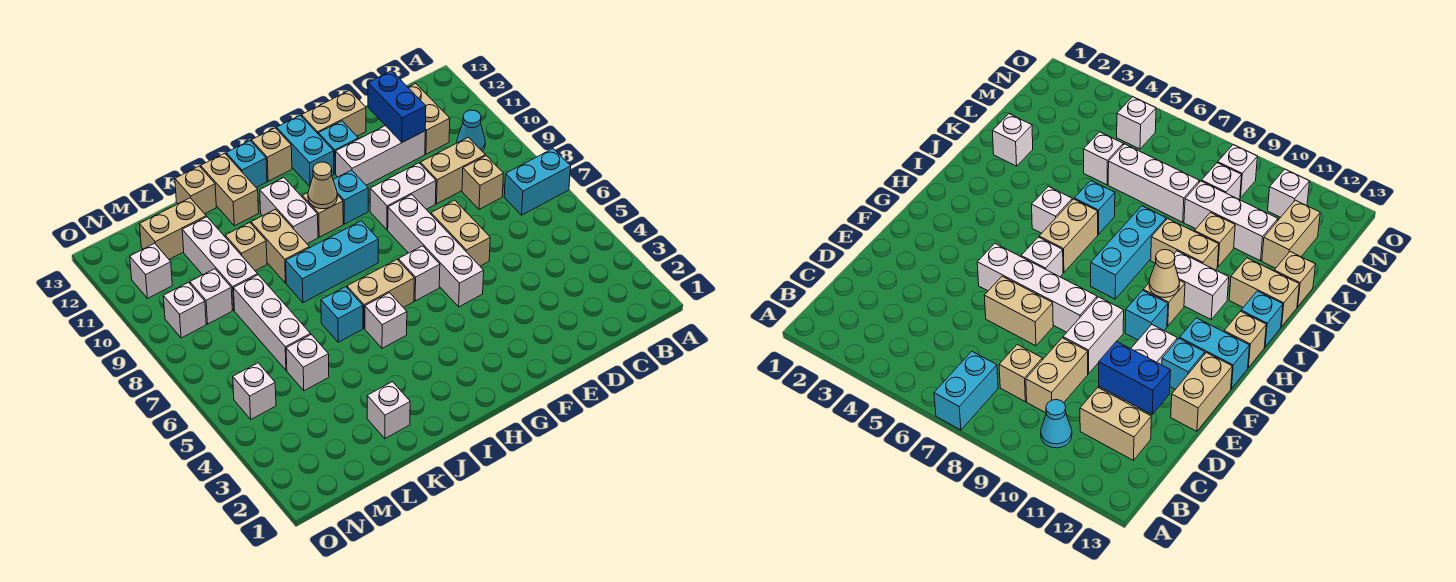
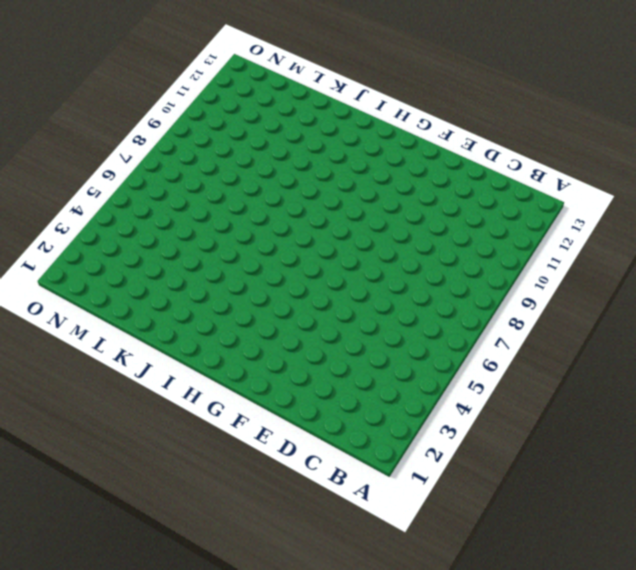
none -> cyan 1x2 brick [504,149,571,215]
none -> cyan 1x1 cone [457,110,485,152]
none -> tan 1x1 brick [462,156,503,209]
none -> tan 1x2 brick [420,137,485,204]

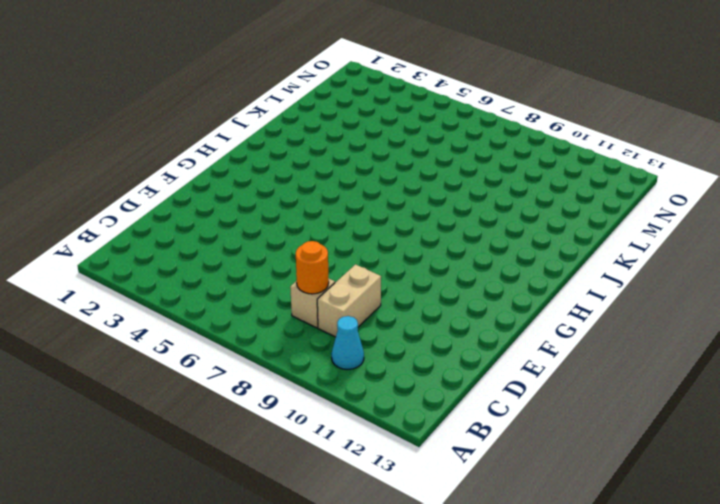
orange 1x1 round brick [296,241,329,294] -> none
none -> cyan 1x2 brick [504,149,571,215]
none -> tan 1x2 brick [408,83,450,154]
none -> white 1x3 brick [336,126,425,185]
none -> tan 1x2 brick [431,200,490,266]

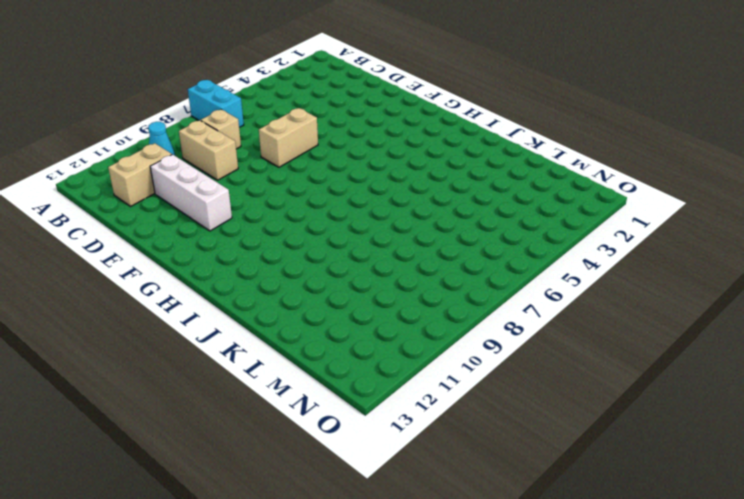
none -> white 1x2 brick [370,163,436,230]
none -> tan 1x2 brick [302,90,366,136]
none -> white 1x4 brick [388,195,484,307]
none -> cyan 1x1 brick [318,121,359,174]

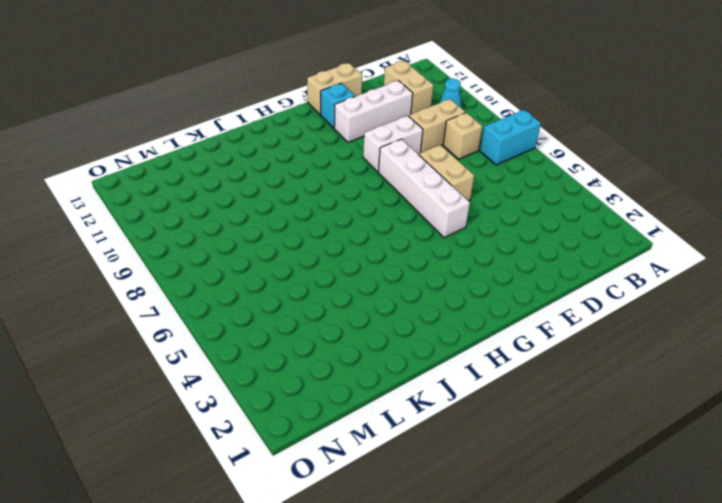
none -> white 1x1 brick [398,246,440,301]
none -> cyan 1x1 brick [333,170,368,224]
none -> cyan 1x2 brick [277,115,334,186]
none -> tan 1x2 brick [347,260,414,328]

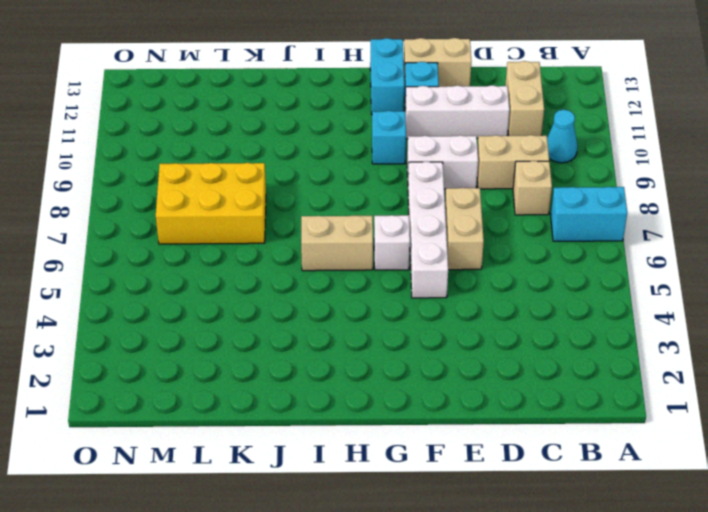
yellow 2x3 brick [156,163,266,244] -> white 1x3 brick [233,275,311,370]
none -> cyan 1x3 brick [286,221,378,303]
none -> tan 1x1 brick [302,193,343,237]
none -> tan 1x1 brick [251,128,292,181]
none -> white 1x1 brick [365,293,407,348]

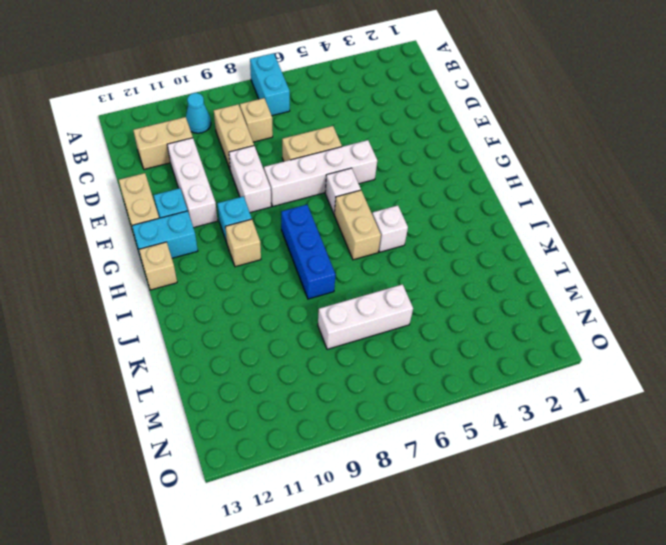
blue 1x3 brick [281,205,336,299] -> cyan 1x3 brick [286,221,378,303]
none -> white 1x2 brick [260,178,318,244]
none -> cyan 1x1 brick [226,141,267,187]
none -> cyan 1x1 brick [321,287,363,342]
none -> tan 1x2 brick [251,209,309,283]

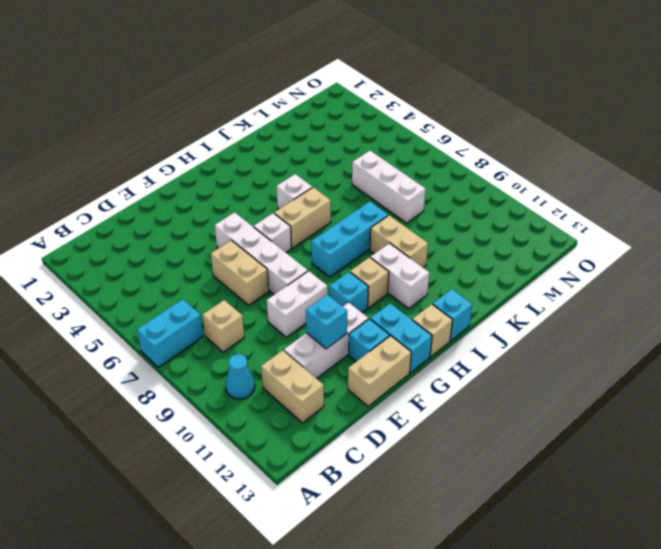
cyan 1x1 brick [306,294,347,349] -> cyan 1x1 brick moved to [321,287,363,342]
none -> tan 1x2 brick [420,137,485,204]
none -> tan 1x2 brick [201,153,259,226]
none -> white 1x1 brick [367,382,410,438]
none -> tan 1x1 brick [225,223,267,271]

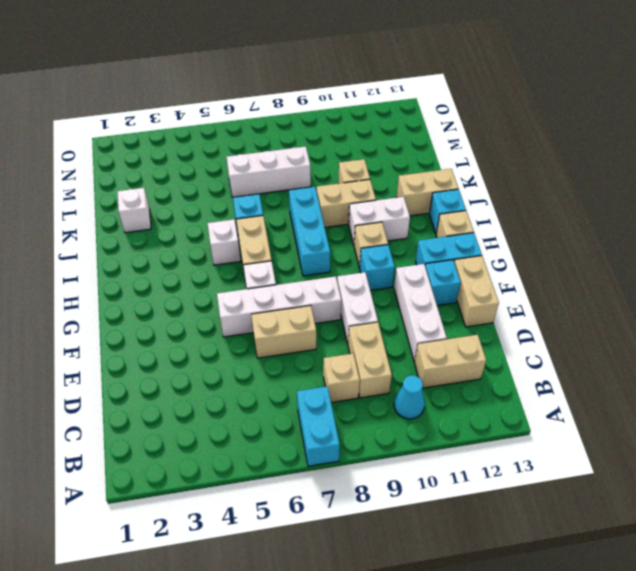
none -> tan 1x1 brick [175,166,216,214]
none -> white 1x1 brick [286,335,329,391]
none -> white 1x3 brick [182,217,258,310]
none -> tan 1x2 brick [140,198,206,259]

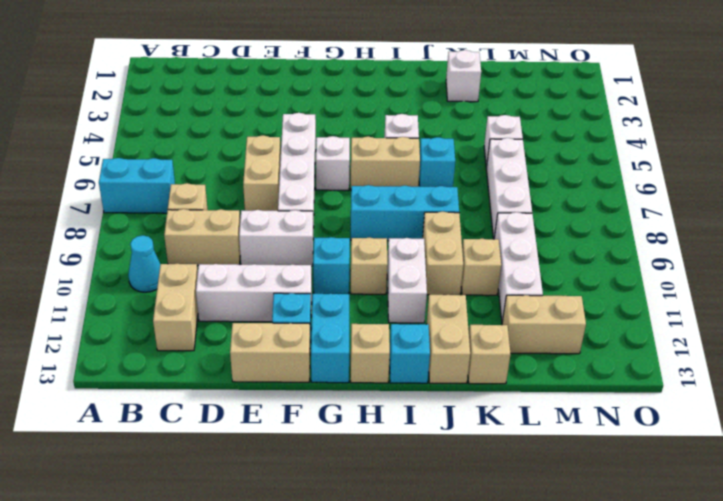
none -> white 1x1 brick [190,269,232,324]
none -> white 1x1 brick [233,363,276,419]
none -> white 1x1 brick [163,282,206,338]
none -> white 1x1 brick [130,243,172,298]

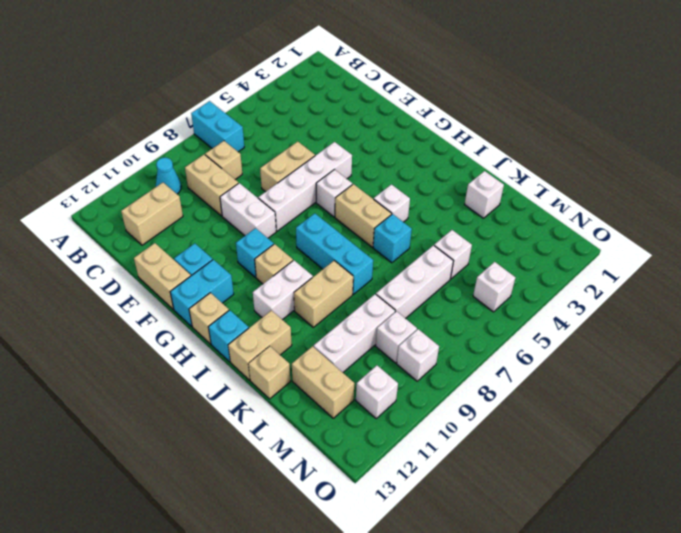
none -> white 1x3 brick [336,126,425,185]
none -> tan 1x1 brick [225,223,267,271]
none -> blue 1x2 brick [368,71,426,142]
none -> tan 1x1 cone [308,162,337,209]

